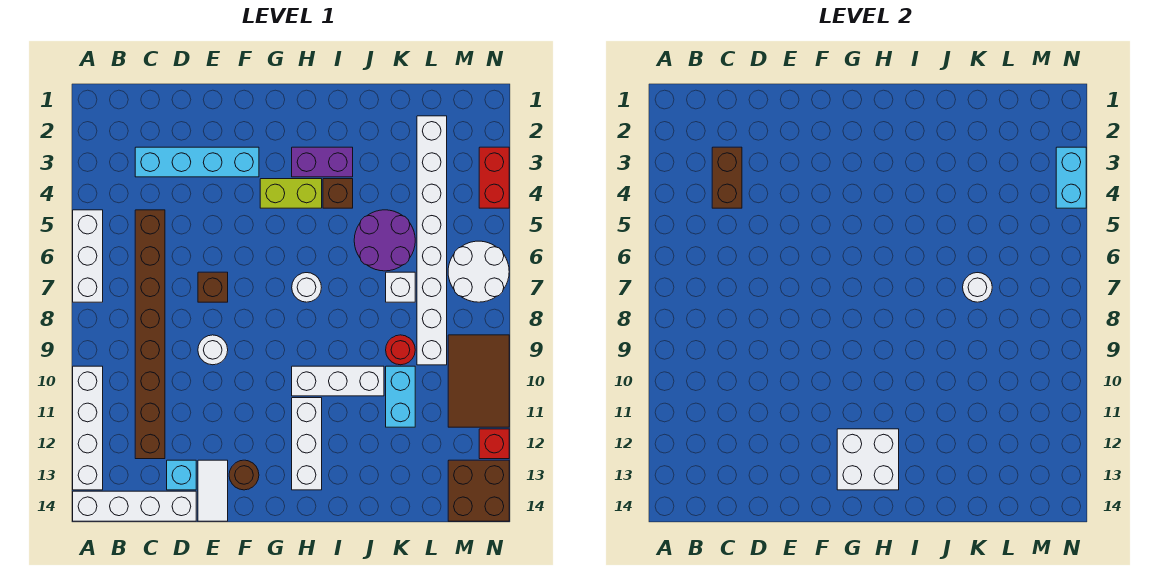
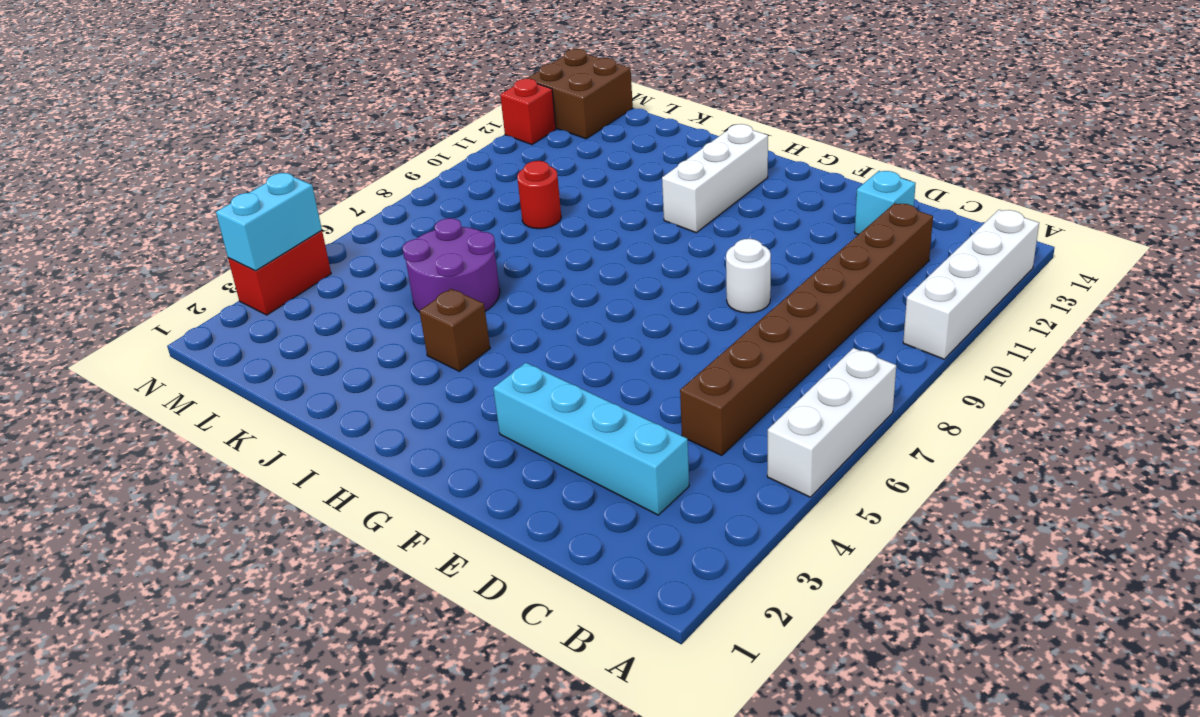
none -> white 1x4 brick [73,491,196,521]
none -> brown 1x1 brick [198,272,228,302]
none -> white 1x2 tile [198,460,228,521]
none -> brown 1x1 round brick [229,460,259,490]

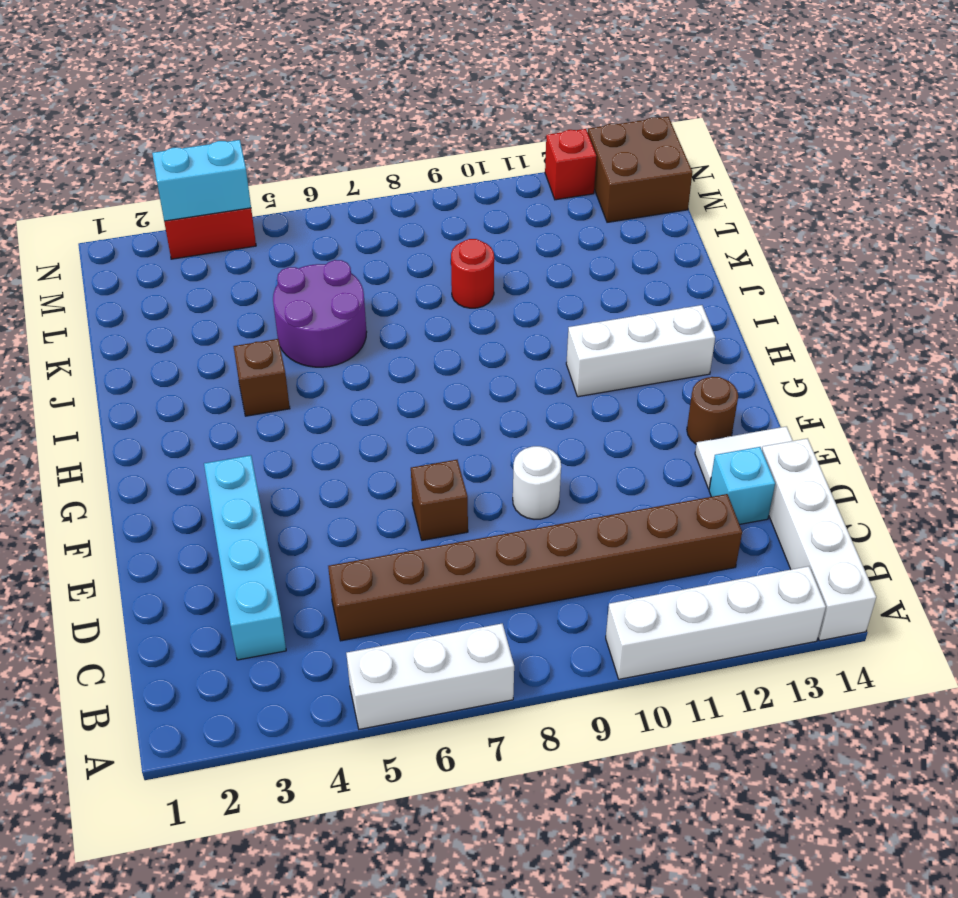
none -> lime 1x2 brick [260,179,322,208]
none -> purple 1x2 brick [292,147,353,177]
none -> white 1x1 round brick [292,273,321,302]
none -> white 1x3 brick [292,366,384,396]

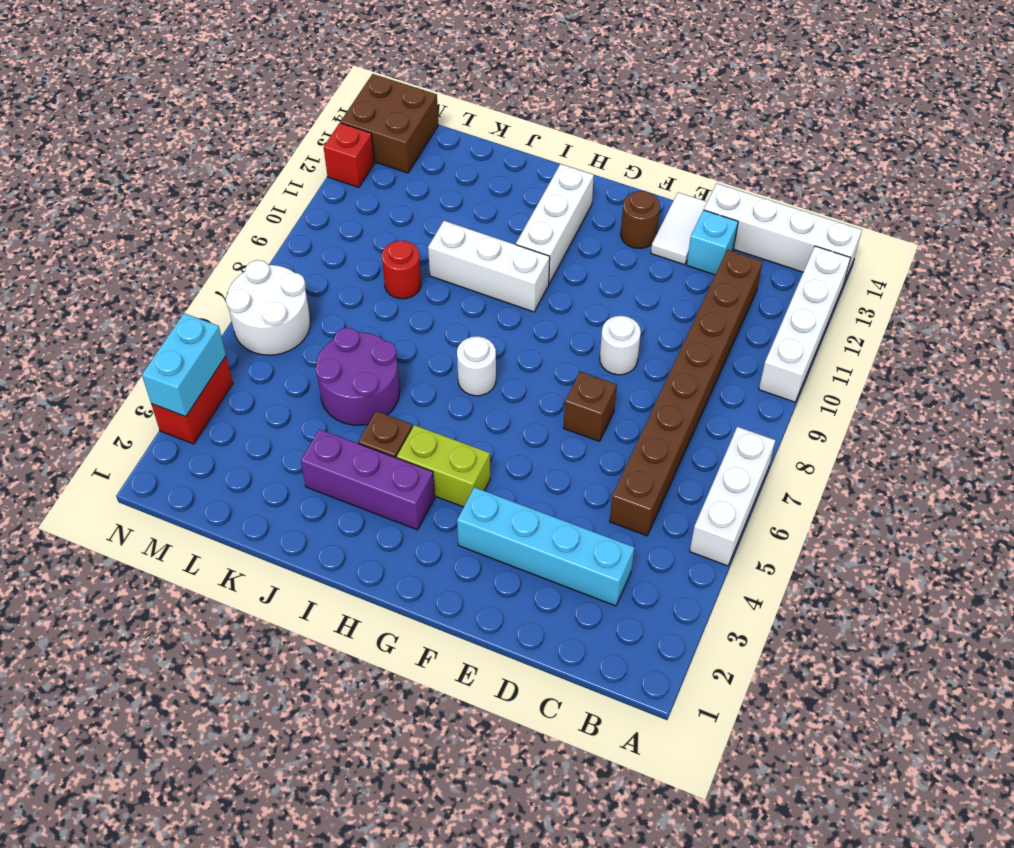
purple 1x3 brick [301,429,435,530] -> purple 1x2 brick [292,147,353,177]
none -> white 1x1 brick [386,272,415,302]
none -> cyan 1x2 brick [386,366,415,427]
none -> white 1x8 brick [417,116,447,365]
none -> brown 2x3 tile [448,335,509,427]

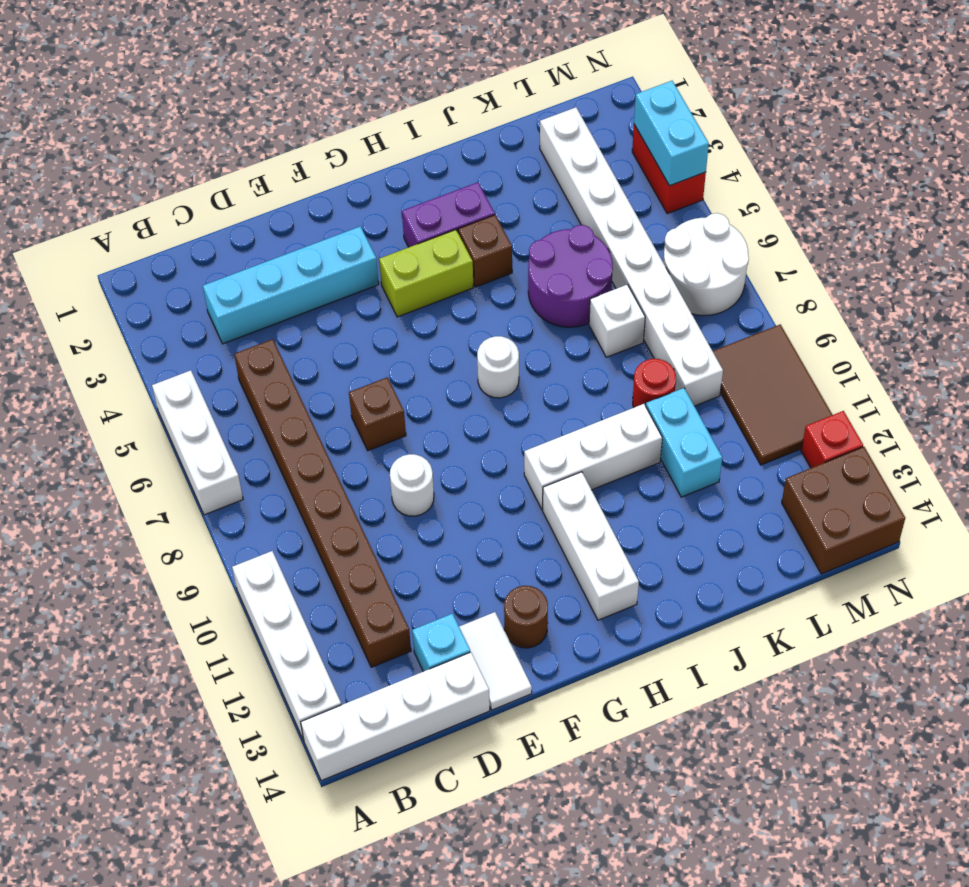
none -> brown 1x2 brick [712,147,742,208]
none -> white 2x2 brick [837,429,899,490]
none -> white 1x1 round brick [963,273,992,302]

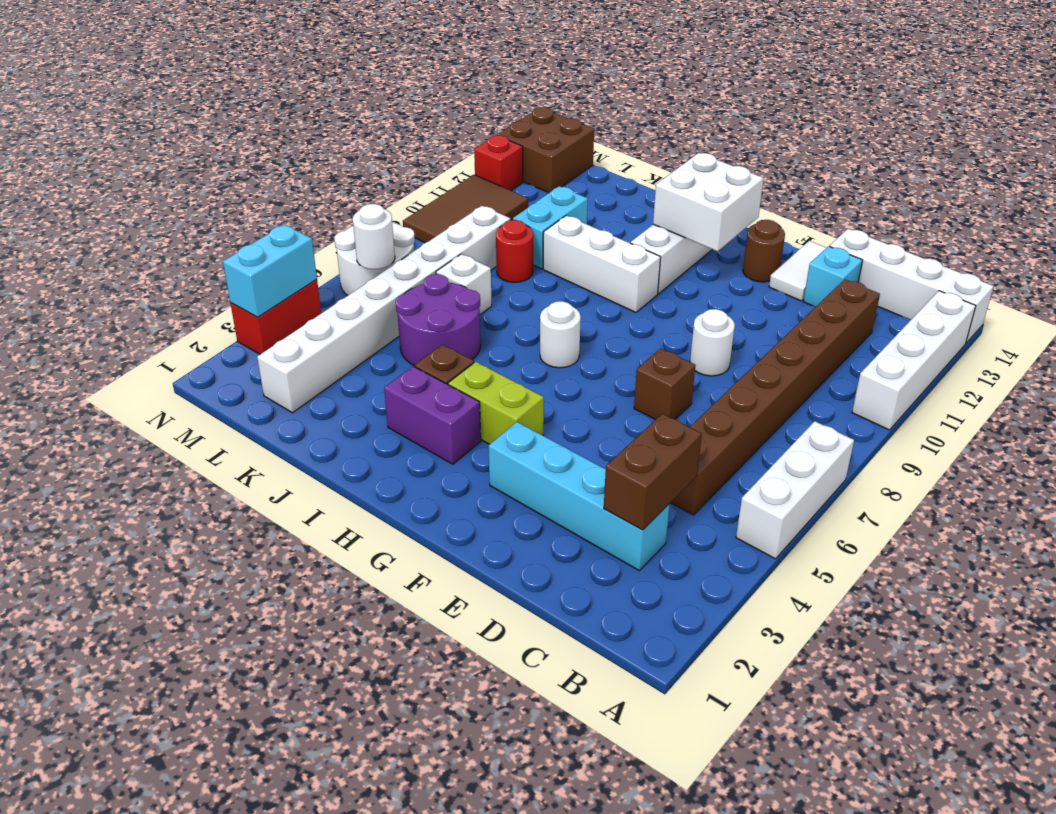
white 1x1 round brick [353,204,395,269] -> white 1x1 round brick moved to [963,273,992,302]

